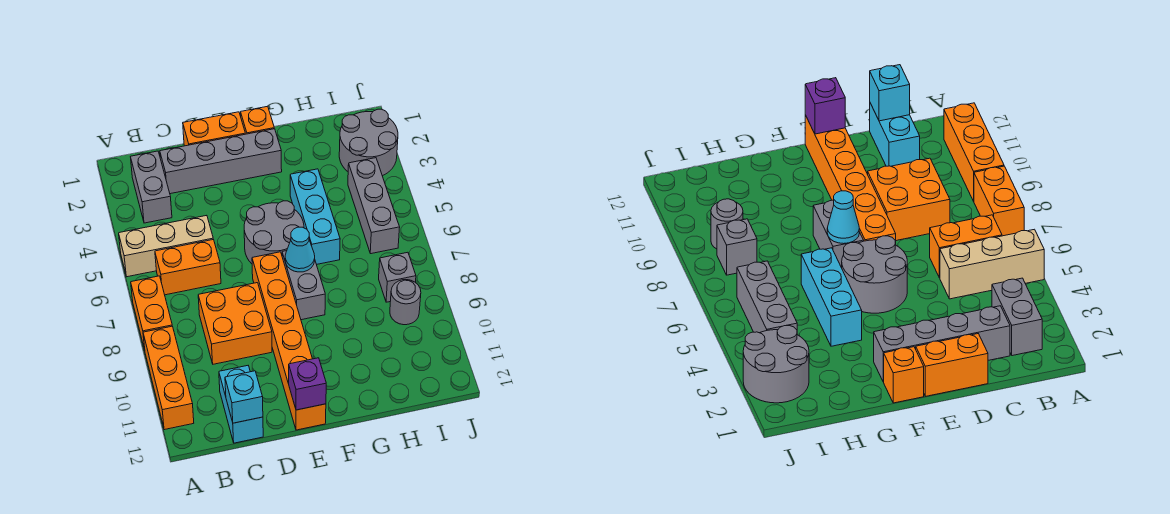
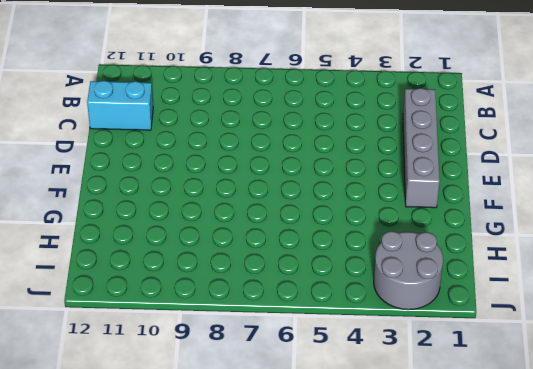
none -> tan 1x3 brick [119,215,213,277]
none -> orange 1x2 brick [131,276,172,350]
none -> orange 1x3 brick [143,326,194,430]

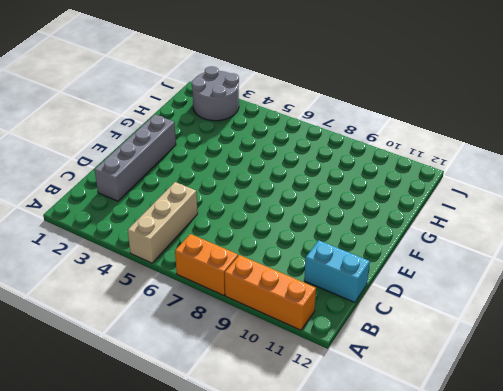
none -> grey 1x2 brick [131,151,172,223]
none -> orange 1x2 brick [155,240,221,295]
none -> orange 2x2 brick [198,283,272,364]

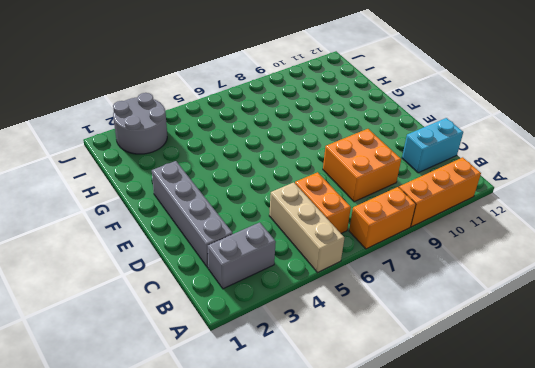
none -> orange 1x2 brick [183,112,245,146]
none -> grey 2x2 round brick [244,201,304,264]
none -> orange 1x6 brick [252,252,326,430]

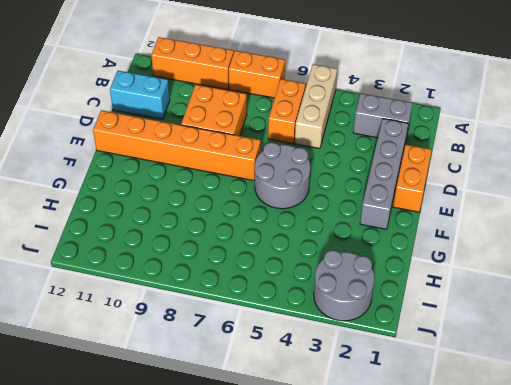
none -> orange 1x1 brick [241,106,274,134]
none -> grey 1x2 brick [282,251,325,320]
none -> cyan 1x3 brick [290,169,340,264]

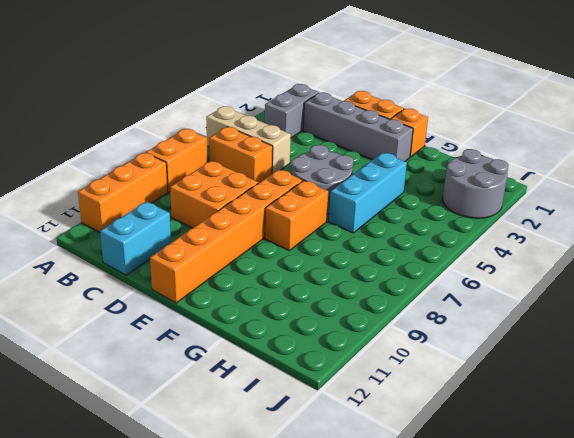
orange 1x2 brick [265,181,328,251] -> grey 1x2 brick [282,251,325,320]
none -> grey 1x3 brick [348,158,400,254]
none -> grey 1x1 brick [379,252,416,302]
none -> grey 1x1 round brick [390,280,421,325]

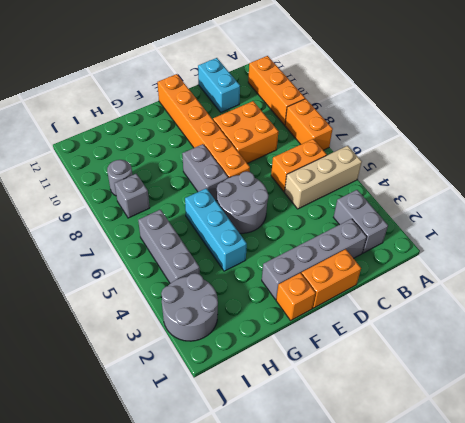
none -> cyan 1x1 brick [225,371,263,423]
none -> purple 1x1 brick [289,358,326,410]
none -> cyan 1x1 cone [285,227,315,272]

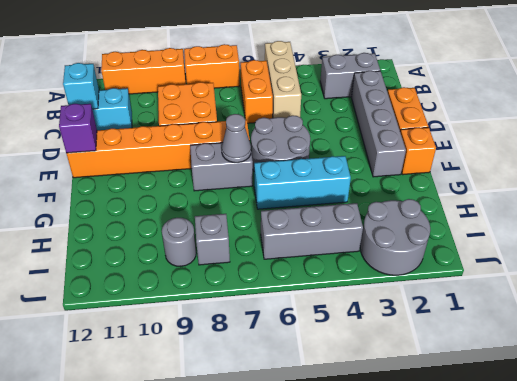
grey 1x1 cone [222,114,251,163] -> cyan 1x1 cone [285,227,315,272]

